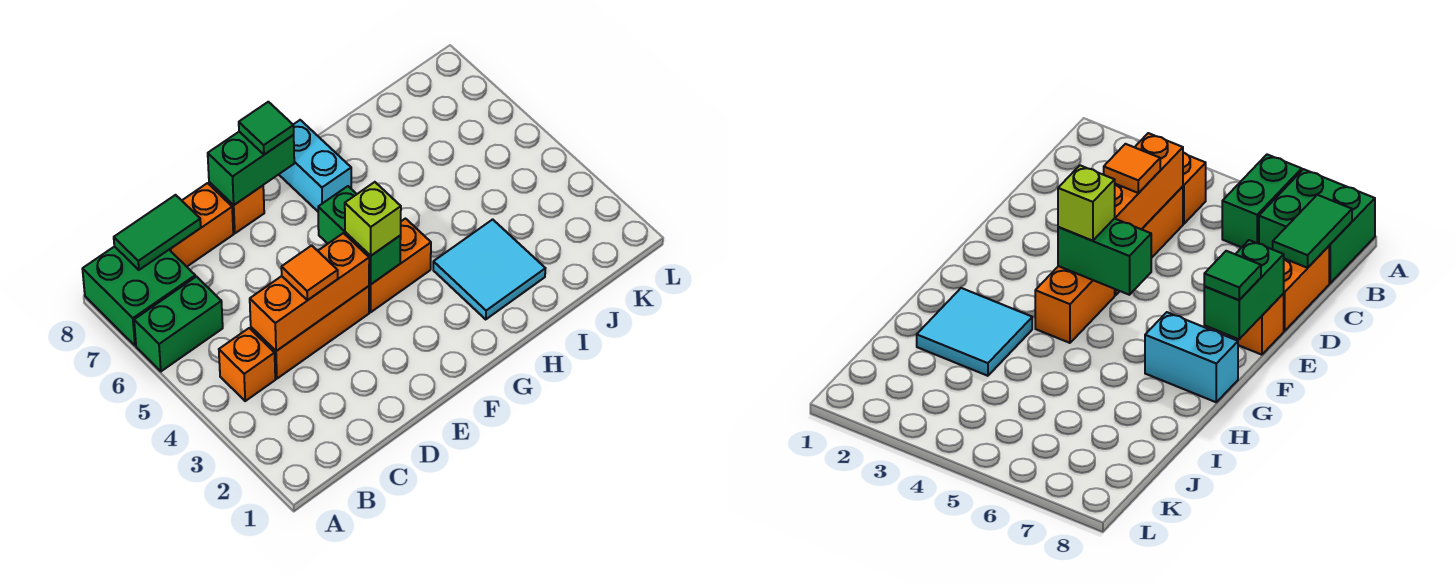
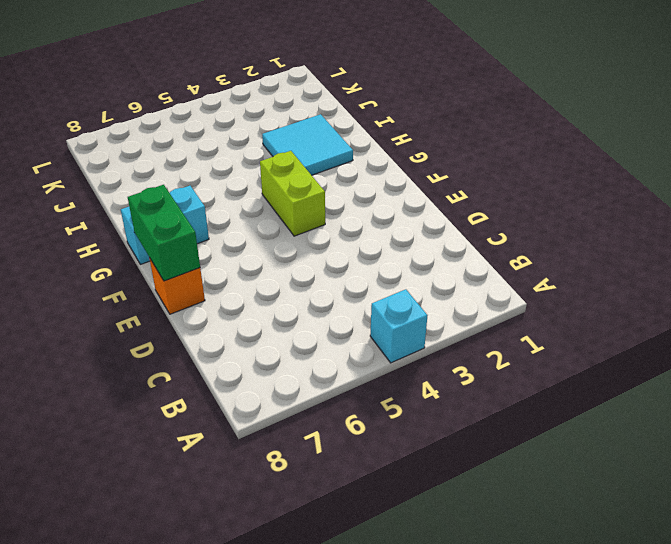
cyan 1x1 brick [370,289,427,363] -> none
lime 1x2 brick [260,151,325,236] -> orange 1x2 brick [369,219,431,312]
none -> green 1x2 brick [134,277,223,371]
none -> green 2x2 brick [83,246,195,346]
none -> orange 1x1 brick [219,328,275,401]

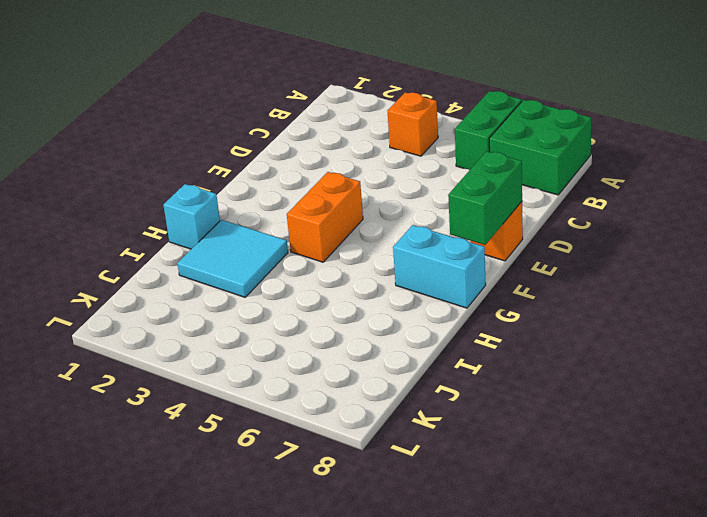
cyan 1x1 brick [163,184,220,249] -> none
none -> orange 1x3 brick [251,286,369,379]
none -> orange 1x2 brick [169,183,233,267]
none -> green 1x2 tile [114,195,201,270]

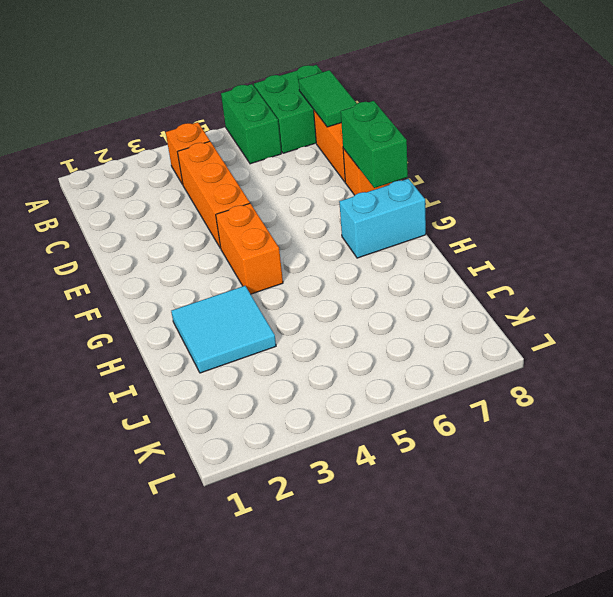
none -> orange 1x3 brick [250,233,369,351]
none -> green 1x2 brick [318,186,401,284]
none -> orange 1x1 tile [281,245,338,300]

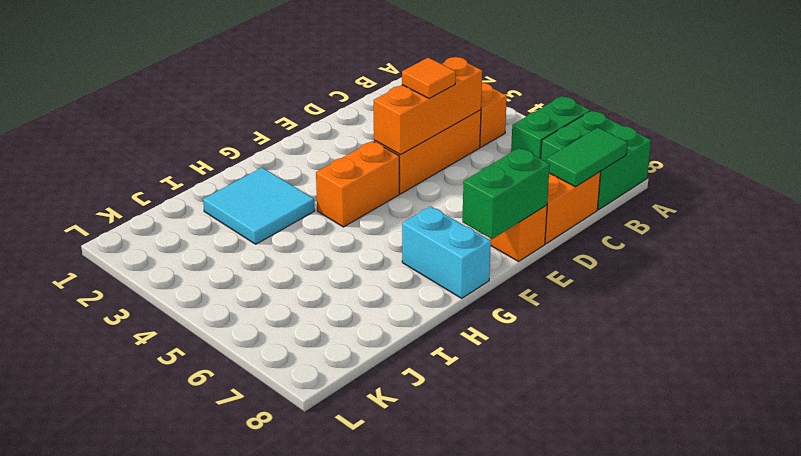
none -> green 1x2 brick [318,186,401,284]
none -> lime 1x1 brick [345,182,401,256]
none -> green 1x1 tile [239,102,294,155]

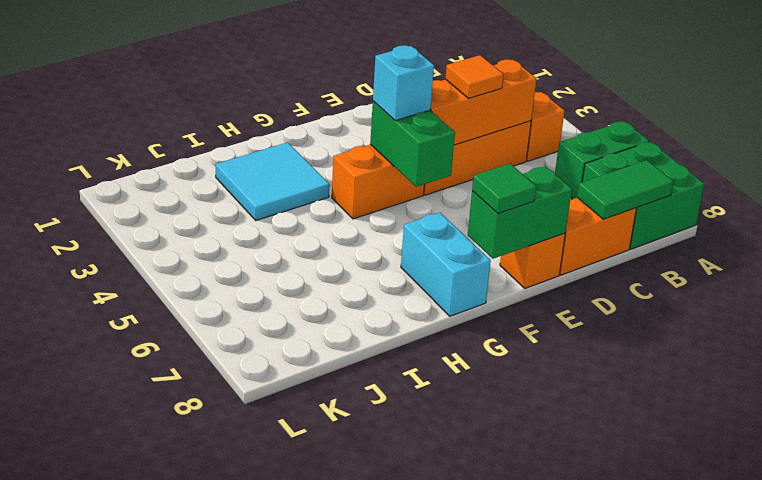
cyan 1x1 brick [373,45,434,121] -> lime 1x1 brick [345,182,401,256]

